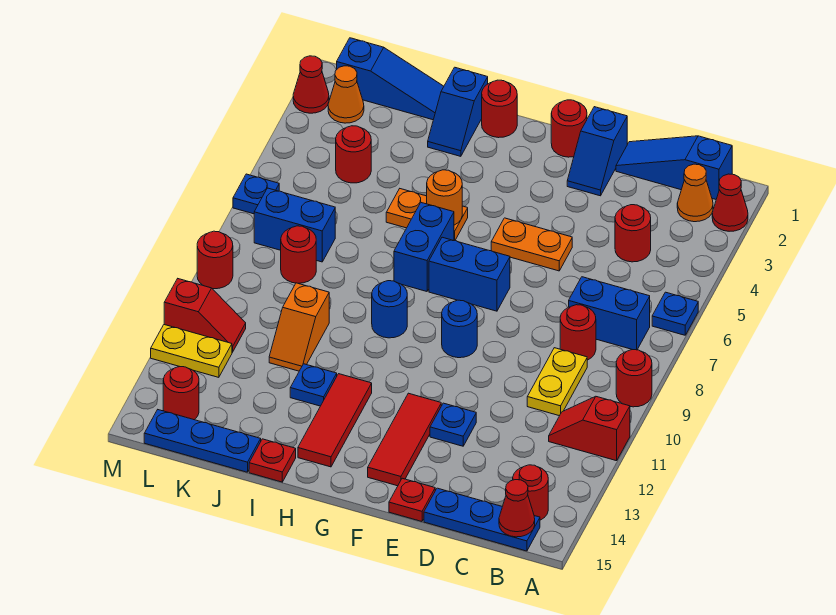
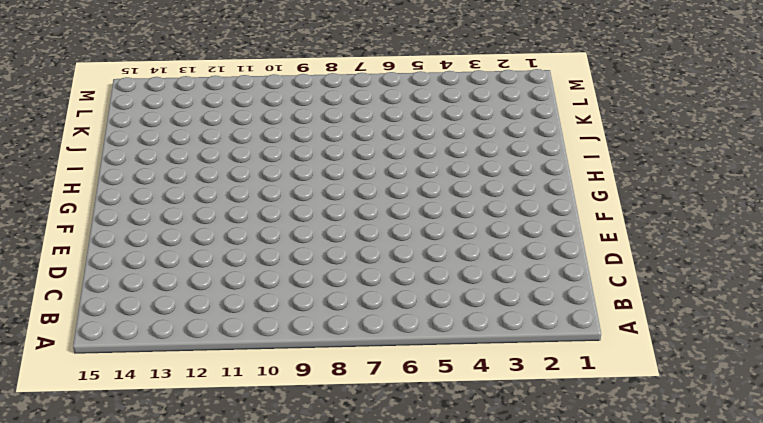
none -> red 1x1 cone [712,174,748,231]
none -> blue 1x1 plate [652,292,698,335]
none -> red 1x1 round brick [616,350,652,407]
none -> red 1x2 slope [549,397,630,461]

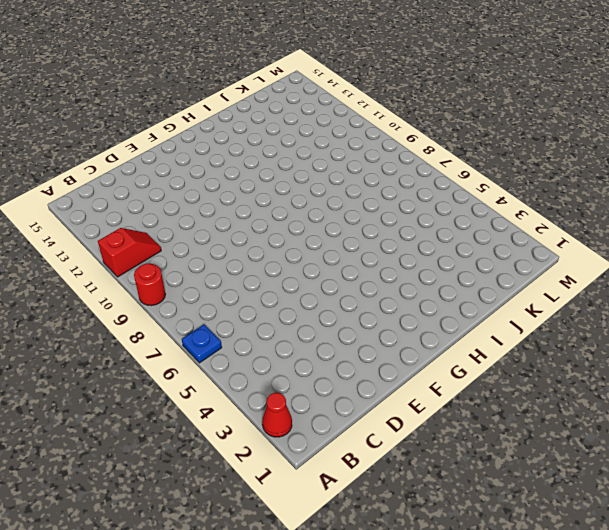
none -> blue 1x3 slope [616,136,732,199]
none -> orange 1x1 cone [677,164,713,222]
none -> blue 1x2 brick [569,277,650,350]
none -> red 1x1 round brick [513,465,548,520]

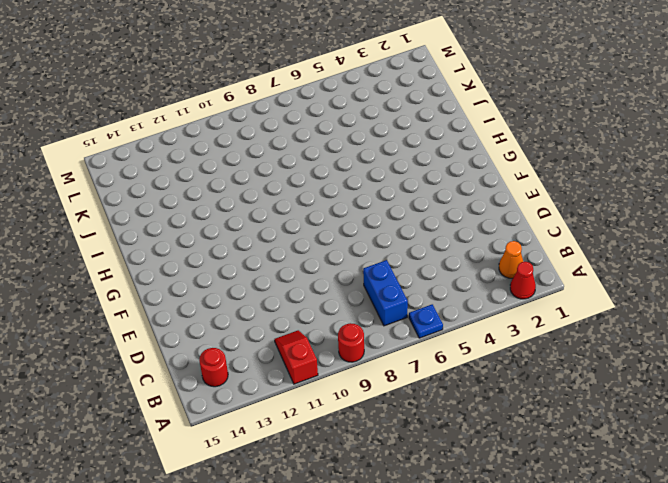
none -> blue 1x3 slope [616,136,732,199]
none -> blue 1x3 plate [424,488,540,551]
none -> red 1x1 round brick [615,205,651,262]
none -> red 1x1 round brick [560,305,596,360]

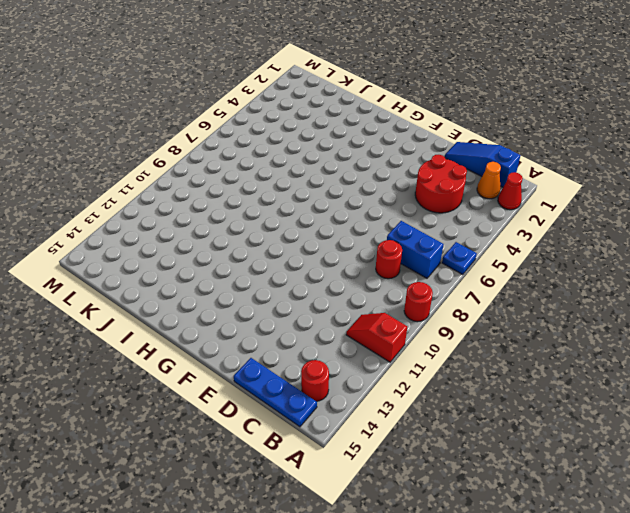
red 2x2 round brick [415,155,467,213] -> red 1x1 round brick [615,205,651,262]
none -> yellow 1x2 plate [527,348,587,416]
none -> blue 1x2 slope [567,107,627,196]
none -> orange 1x2 plate [491,218,572,271]
none -> blue 1x1 plate [430,403,476,446]

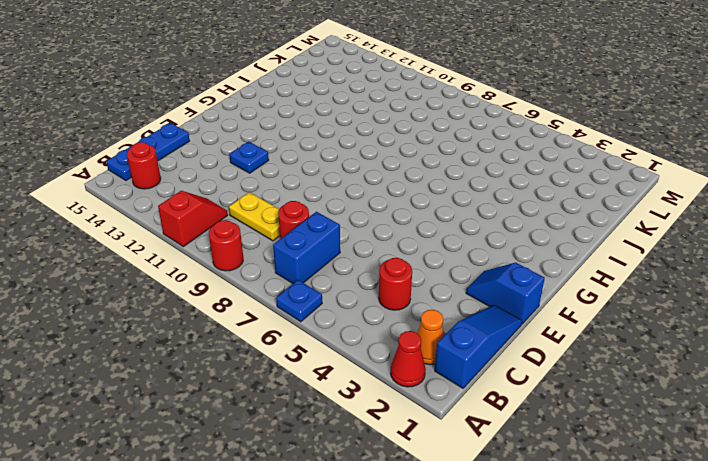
none -> orange 1x2 plate [491,218,572,271]
none -> red 1x1 plate [389,478,435,521]
none -> red 1x1 round brick [551,100,587,157]
none -> blue 1x2 brick [429,237,510,311]

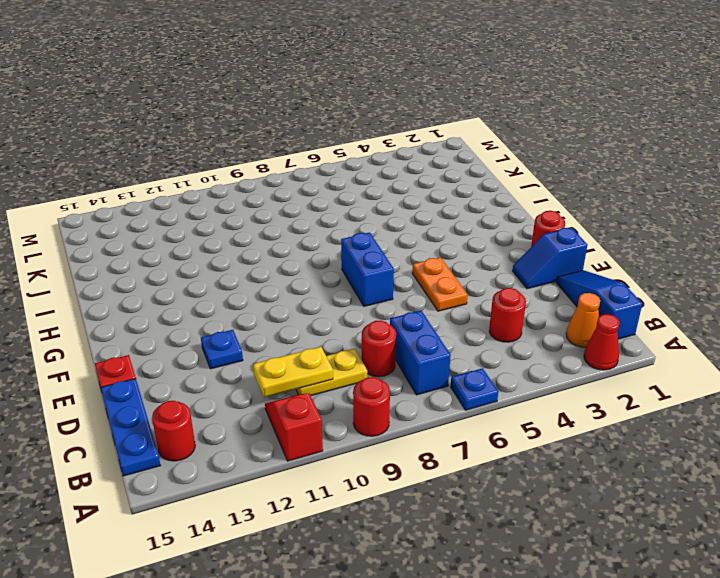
yellow 1x2 plate [253,347,333,397] -> yellow 1x2 plate turned to [151,325,232,377]
none -> blue 1x1 round brick [442,300,477,358]
none -> red 1x3 tile [368,393,441,486]
none -> red 1x1 round brick [482,80,517,138]
none -> orange 1x2 plate [386,189,468,241]

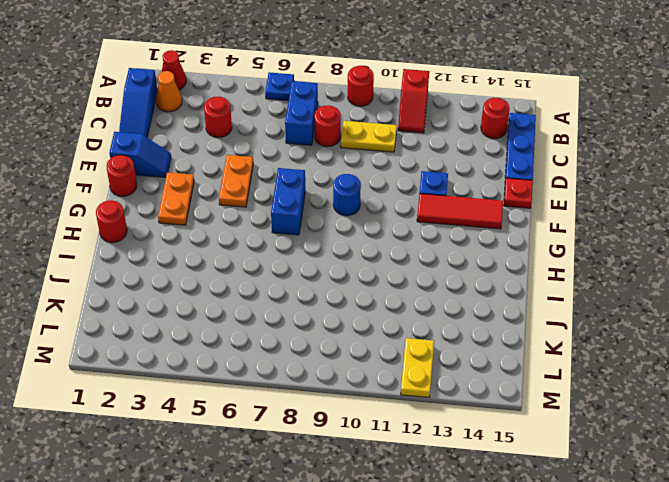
orange 1x2 plate [158,172,194,225] -> orange 1x2 plate moved to [386,189,468,241]
none -> blue 1x2 brick [394,203,454,291]
none -> blue 1x1 round brick [372,281,407,338]
none -> red 1x3 tile [298,374,372,467]
none -> blue 1x2 slope [428,67,488,156]

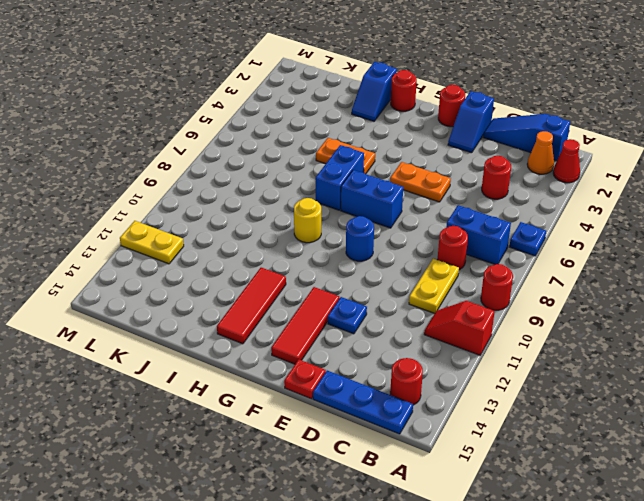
yellow 1x1 round brick [294,198,321,243] -> blue 1x1 round brick [372,281,407,338]
none -> blue 1x1 plate [290,364,337,406]
none -> red 1x1 plate [249,439,296,482]
none -> blue 1x3 slope [337,38,444,120]
none -> orange 1x2 slope [269,283,329,371]

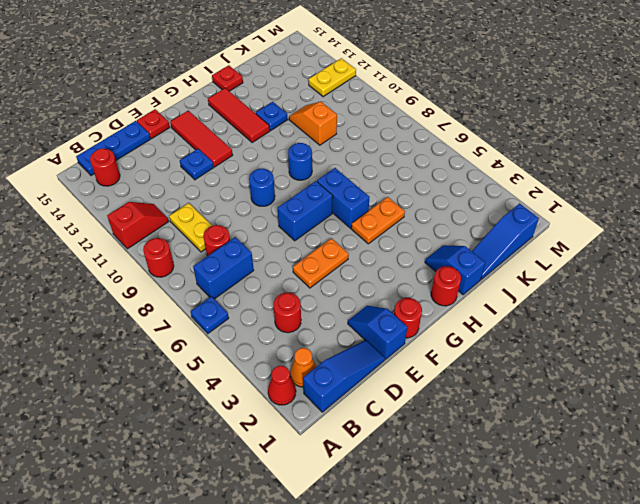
none -> blue 1x3 plate [144,410,261,472]
none -> red 1x1 round brick [336,126,371,183]
none -> blue 1x2 brick [254,188,335,262]
none -> red 1x1 round brick [281,226,316,283]

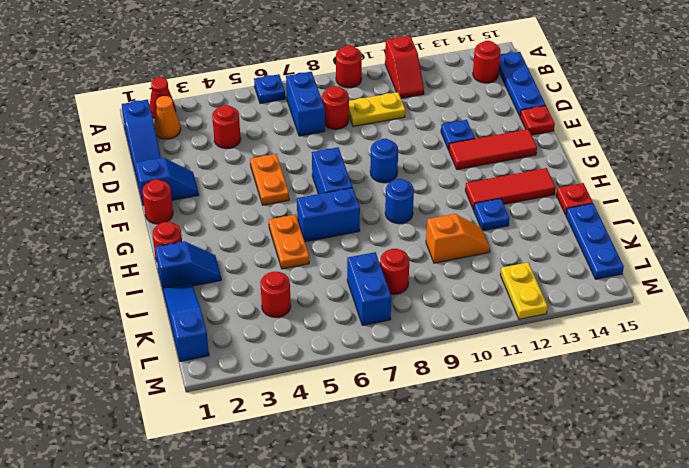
none -> orange 1x1 cone [328,66,364,123]
none -> red 1x2 slope [164,279,246,352]
none -> red 1x1 round brick [163,367,199,420]
none -> red 1x1 cone [293,56,329,113]

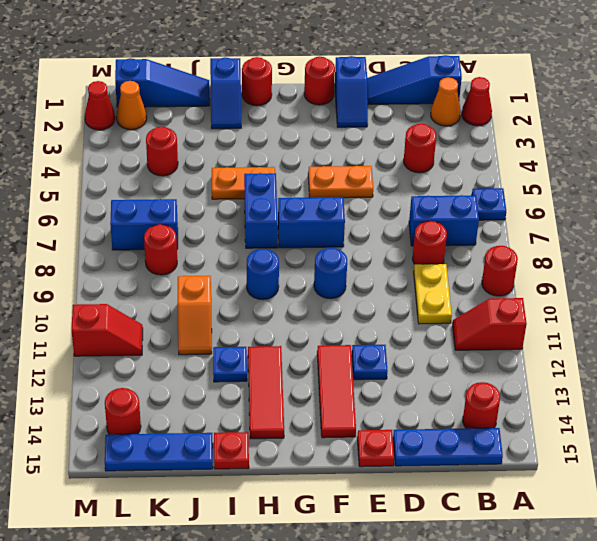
none -> yellow 1x2 plate [151,325,232,377]
none -> blue 1x1 plate [233,174,279,214]
none -> red 1x1 round brick [197,231,233,289]
none -> red 1x1 cone [499,480,535,537]

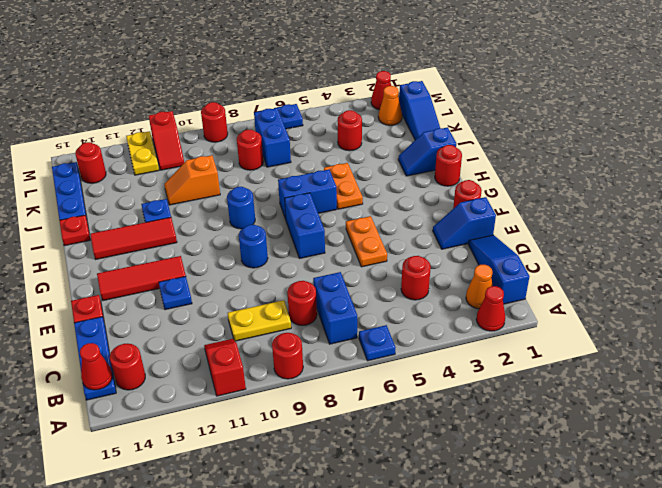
none -> orange 1x1 round brick [427,170,462,225]

